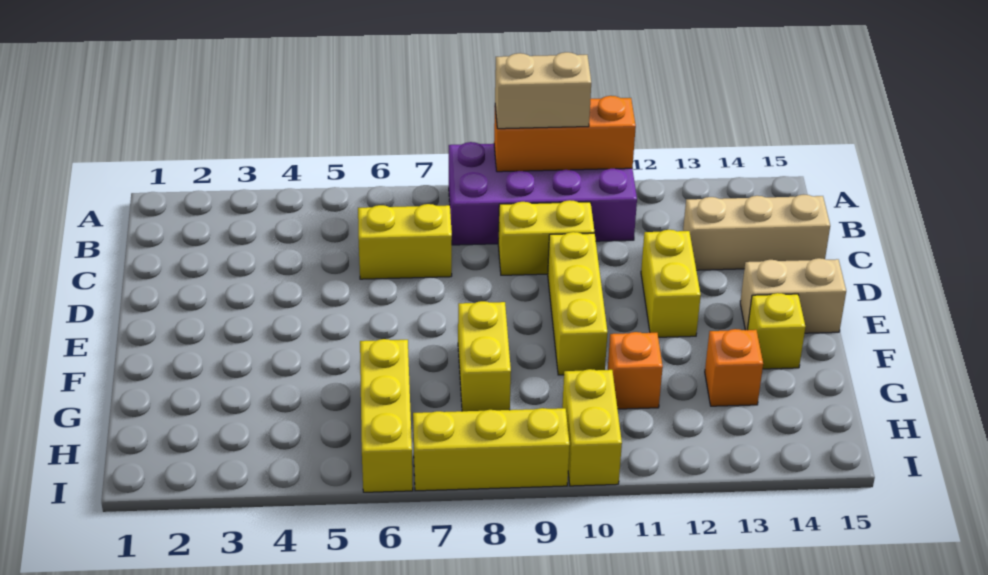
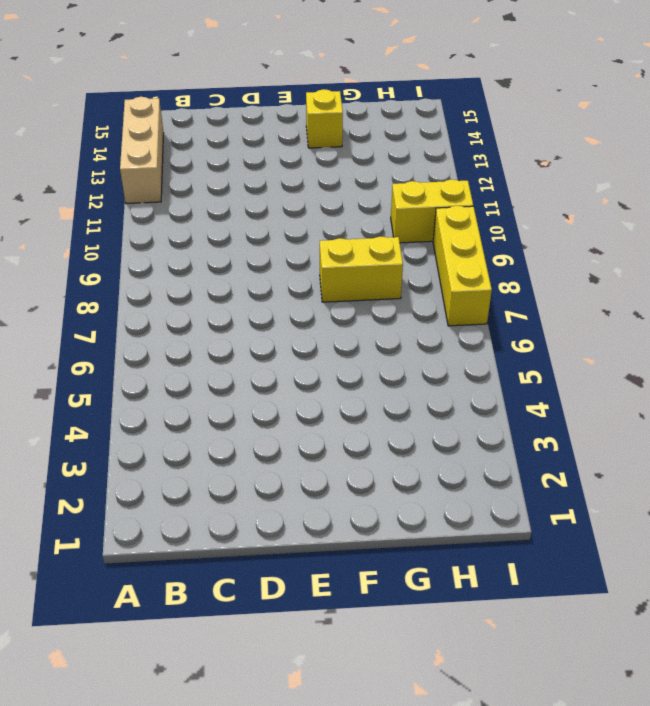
tan 1x3 brick [120,97,163,203] -> tan 1x3 brick moved to [683,195,830,270]
none -> purple 2x4 brick [449,142,637,245]
none -> yellow 1x2 brick [358,204,452,279]
none -> yellow 1x2 brick [498,200,594,275]

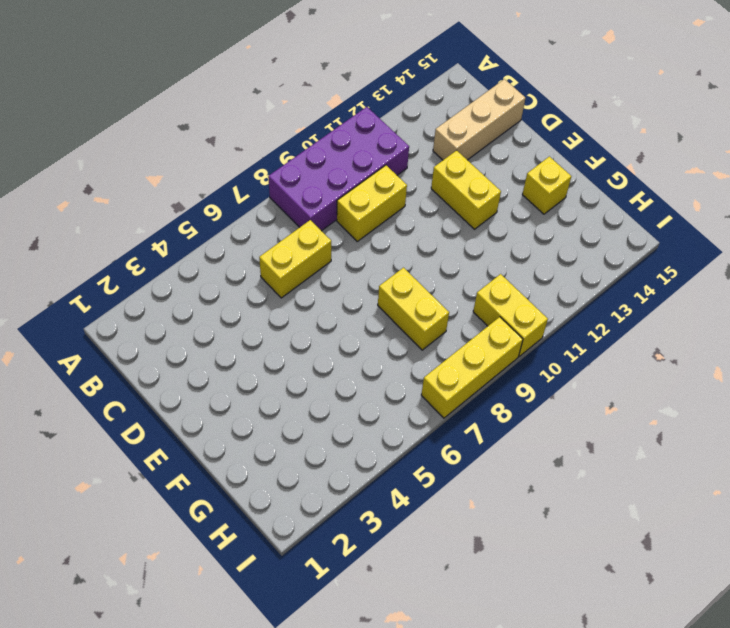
none -> yellow 1x3 brick [548,232,608,375]
none -> tan 1x2 brick [740,258,846,333]
none -> yellow 1x3 brick [360,339,413,492]

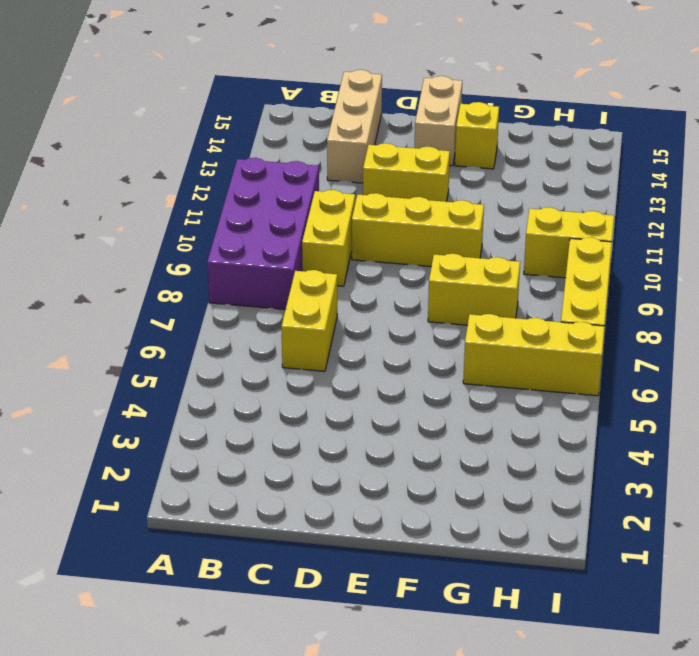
none -> orange 1x1 brick [608,332,663,409]
none -> orange 1x1 brick [705,329,763,406]
none -> orange 1x3 brick [494,96,636,172]

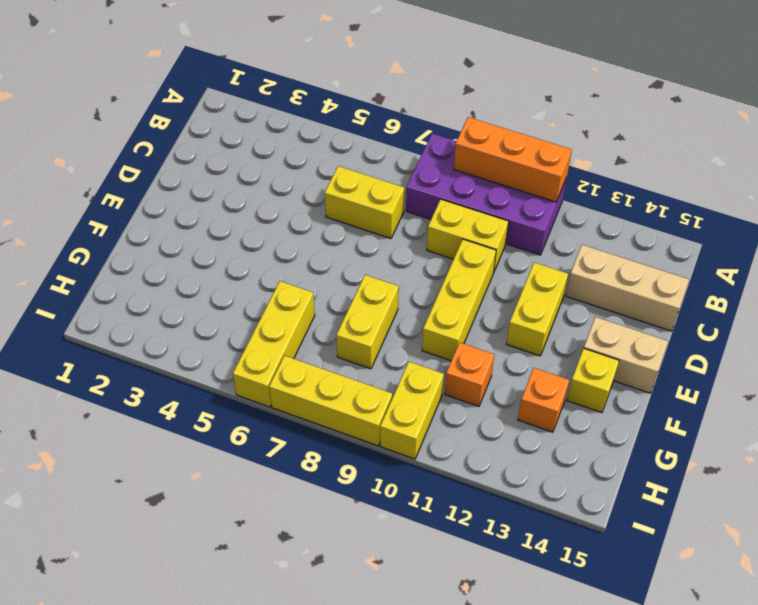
none -> tan 1x2 brick [495,52,591,129]

